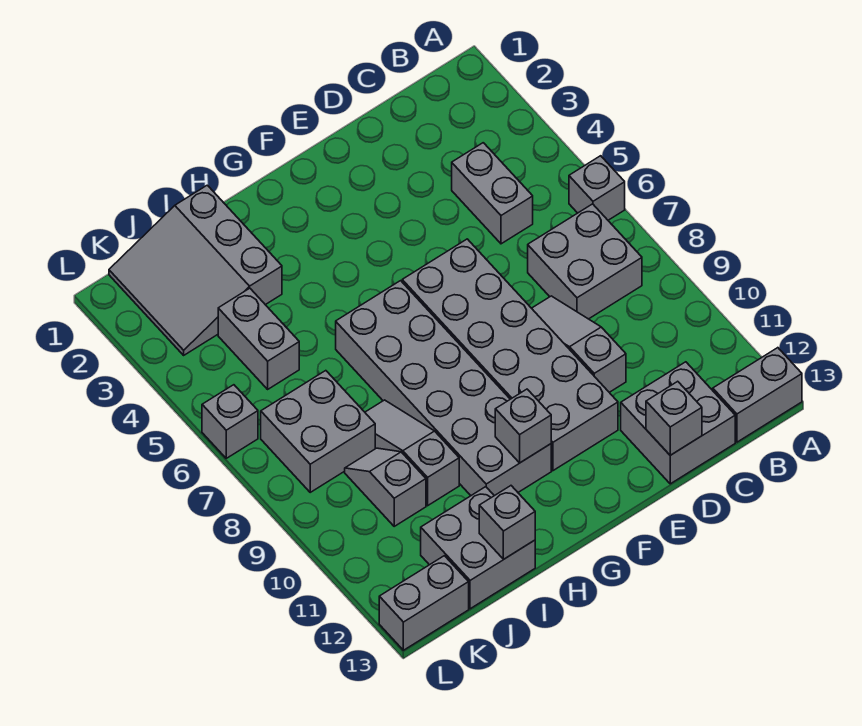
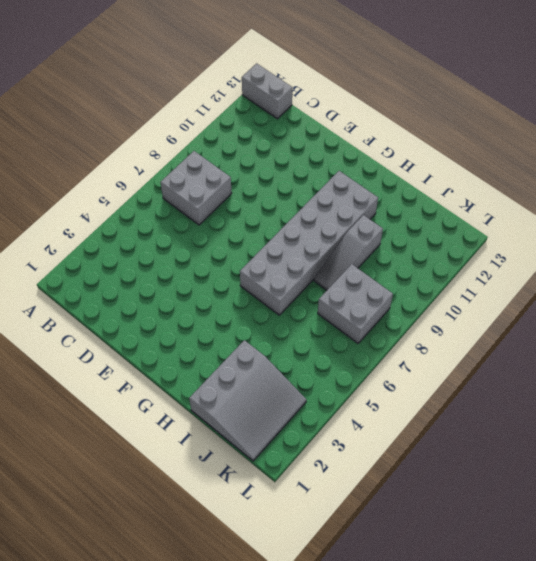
none -> grey 1x1 brick [569,156,625,220]
none -> grey 1x2 brick [452,143,533,244]
none -> grey 2x2 brick [621,362,735,484]

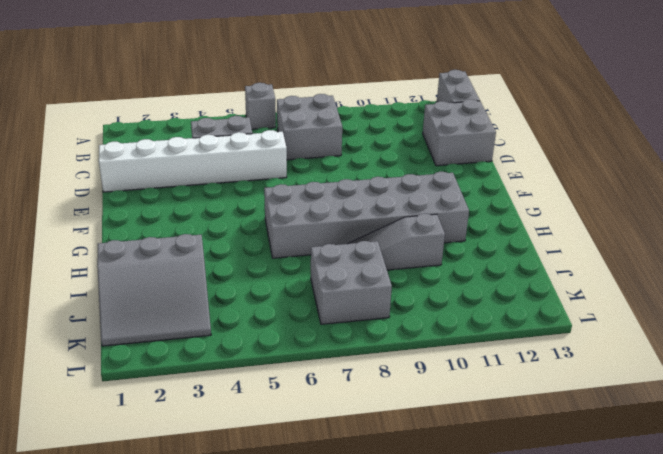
white 1x6 brick [99,130,287,192] -> none
none -> grey 1x3 slope [532,296,626,392]
none -> grey 2x6 brick [402,239,618,471]
none -> grey 2x2 brick [421,487,535,609]

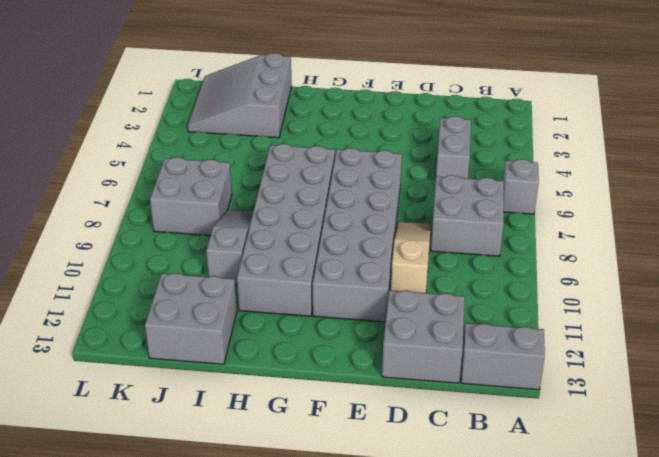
tan 1x3 slope [391,222,431,293] -> grey 1x3 slope [532,296,626,392]
none -> grey 1x2 brick [218,288,299,389]
none -> grey 1x2 slope [345,448,426,526]
none -> grey 1x2 brick [379,556,469,650]

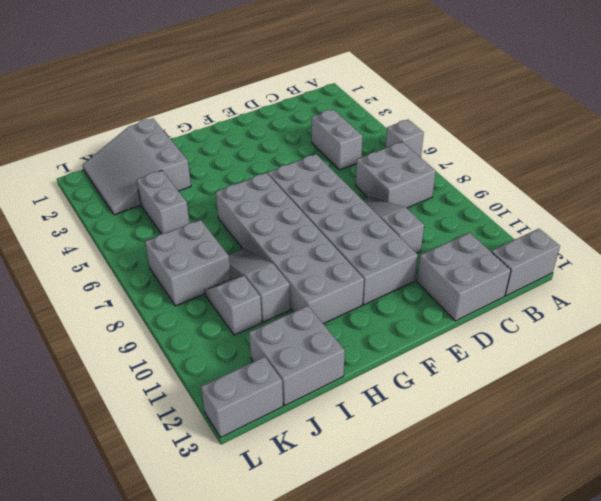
none -> grey 1x1 brick [202,385,258,458]
none -> grey 1x1 brick [646,381,702,455]
none -> grey 1x1 brick [495,389,551,463]

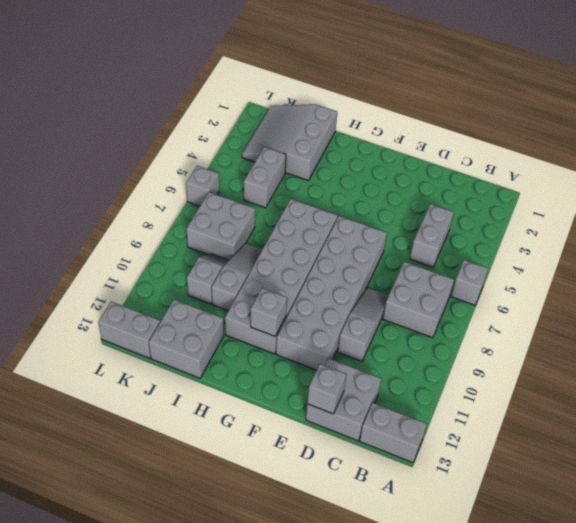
none -> grey 1x1 brick [479,486,535,559]

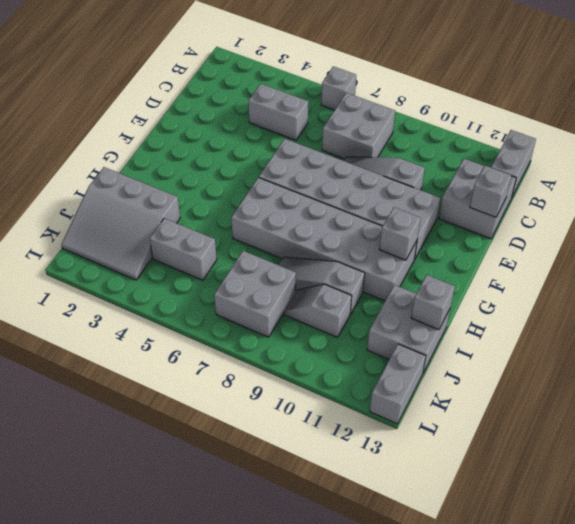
none -> grey 1x1 brick [202,385,258,458]

